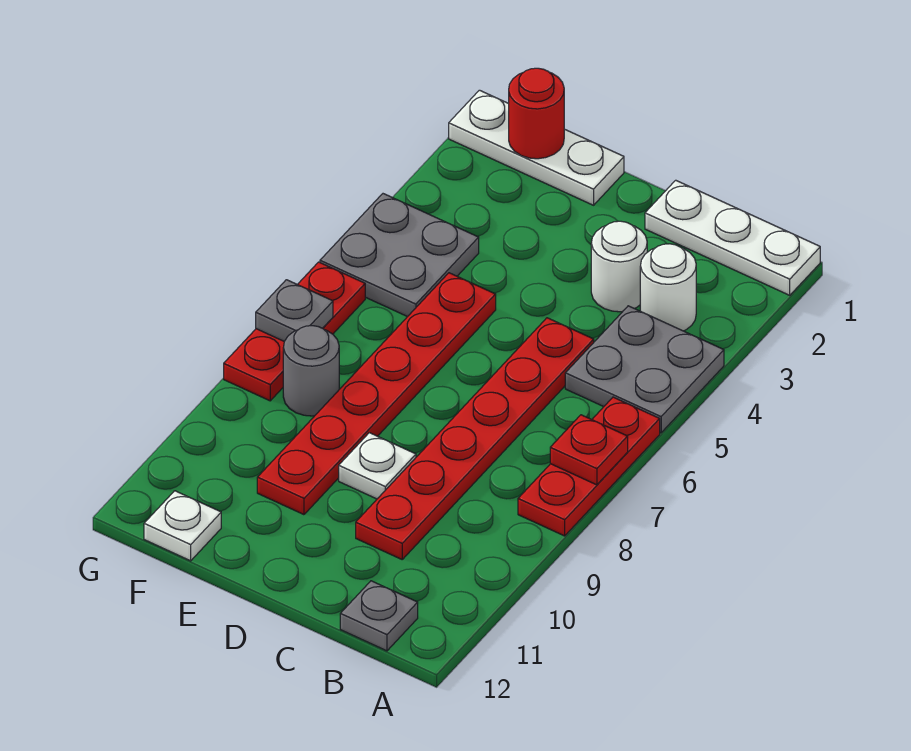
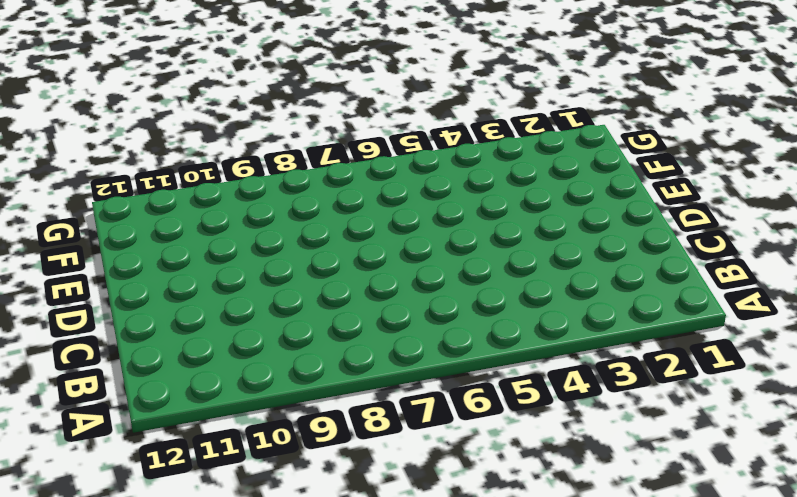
none -> white 1x3 plate [645,180,820,295]
none -> grey 2x2 plate [565,306,724,433]
none -> red 1x3 plate [518,397,660,536]

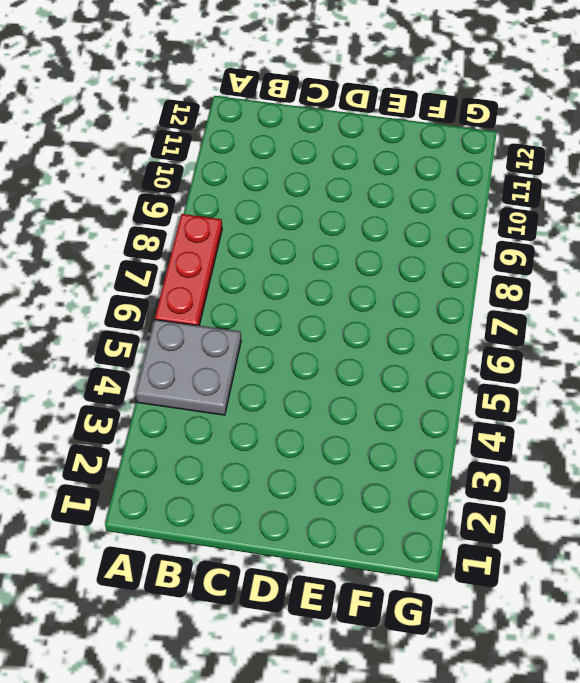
none -> white 1x3 plate [645,180,820,295]
none -> white 1x1 round brick [640,244,696,331]
none -> grey 1x1 plate [340,581,418,651]

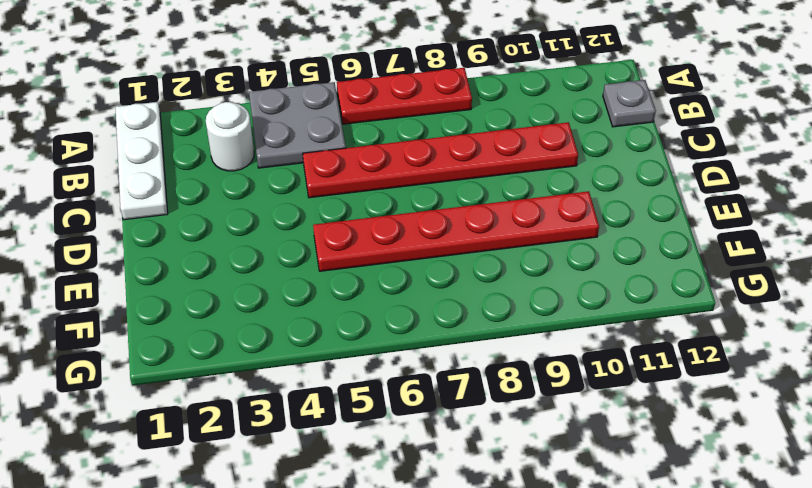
none -> white 1x1 round brick [591,221,647,312]
none -> white 1x1 plate [339,433,416,499]
none -> white 1x3 plate [449,90,624,205]

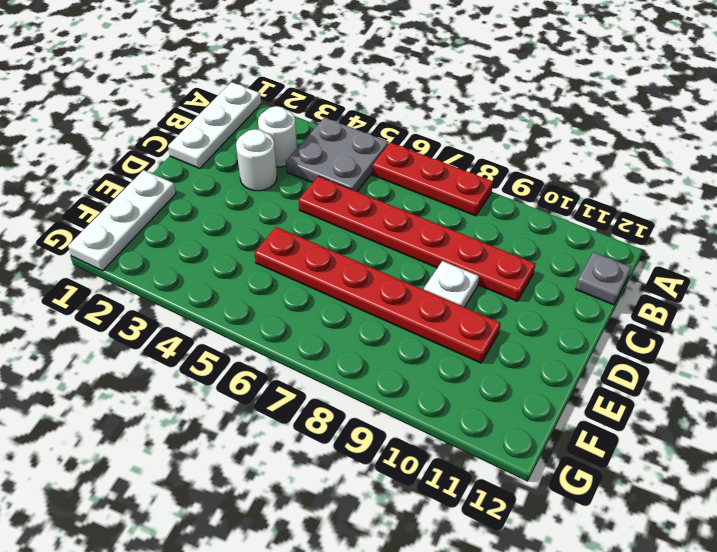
none -> grey 2x2 plate [320,194,479,317]
none -> grey 1x1 round brick [283,326,339,416]
none -> white 1x1 plate [144,491,221,561]

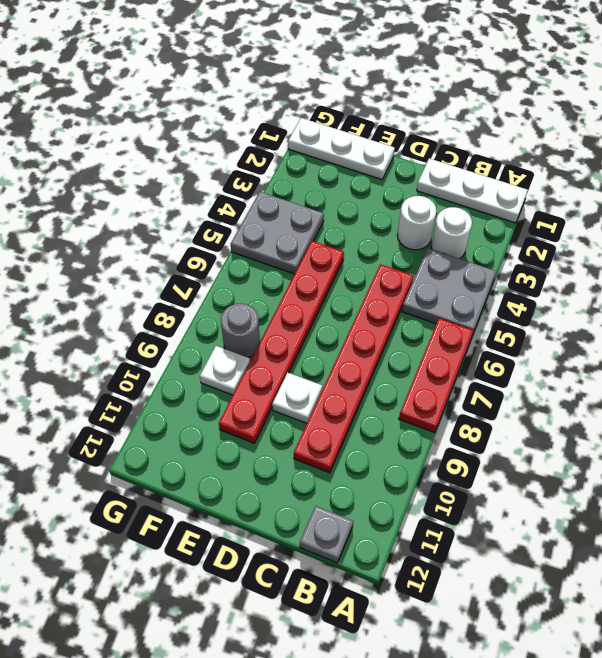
white 1x1 plate [200,346,250,395] -> white 1x1 plate moved to [144,491,221,561]
none -> red 1x3 plate [224,262,365,401]
none -> red 1x1 plate [550,415,628,485]
none -> red 1x1 round brick [509,68,564,159]

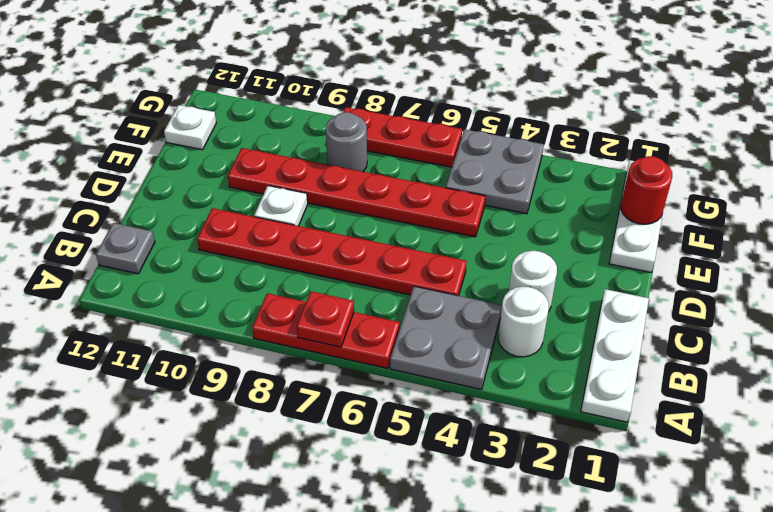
none -> grey 1x1 plate [256,280,333,341]

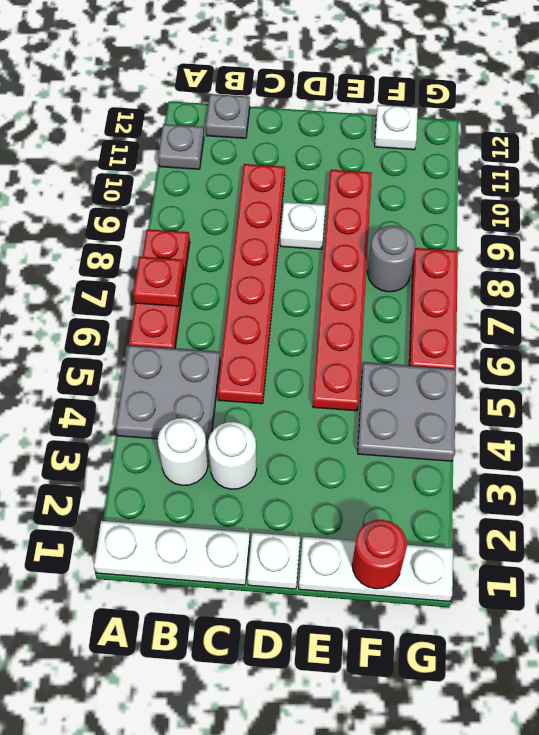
grey 1x1 plate [158,124,204,169] -> grey 1x1 plate moved to [256,280,333,341]
white 1x1 plate [248,533,300,589] -> none

